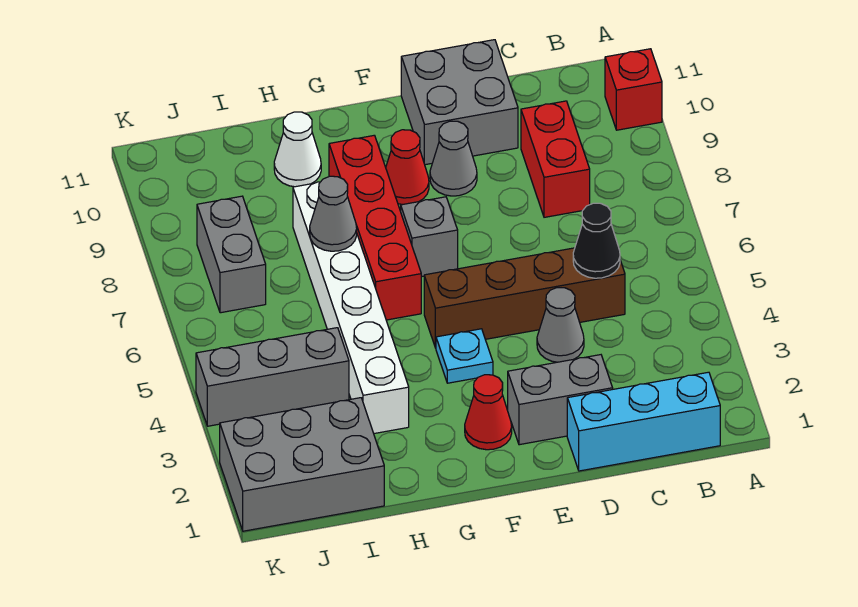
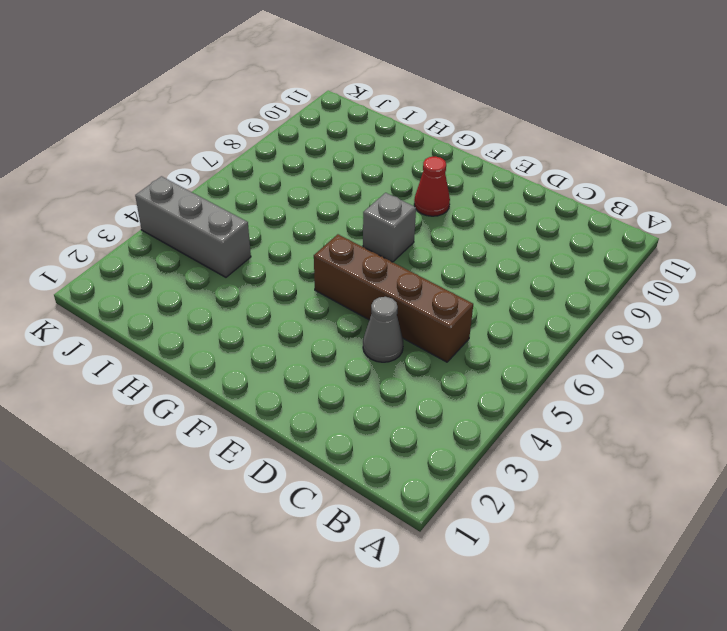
none -> red 1x1 brick [605,49,662,130]
none -> cyan 1x3 brick [567,372,720,471]
none -> red 1x2 brick [521,101,590,217]

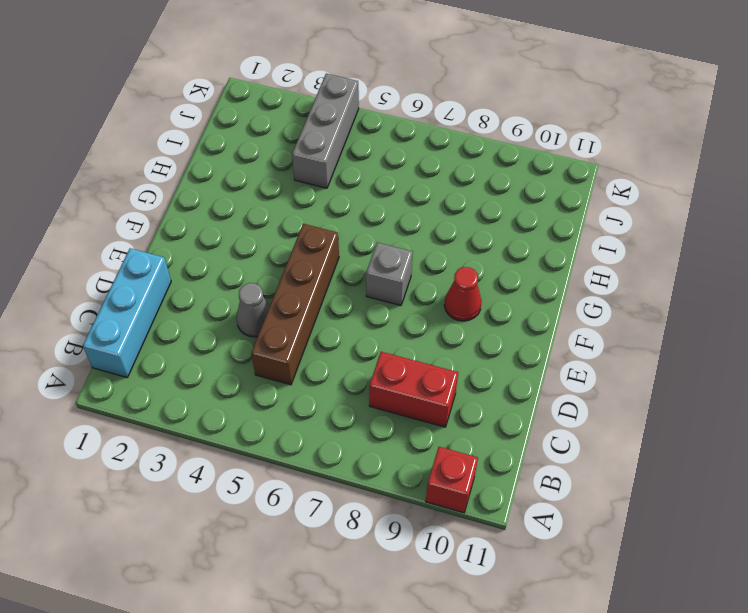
none -> grey 1x2 brick [508,355,613,445]
none -> grey 2x2 brick [401,40,518,165]
none -> grey 1x1 cone [430,121,477,196]

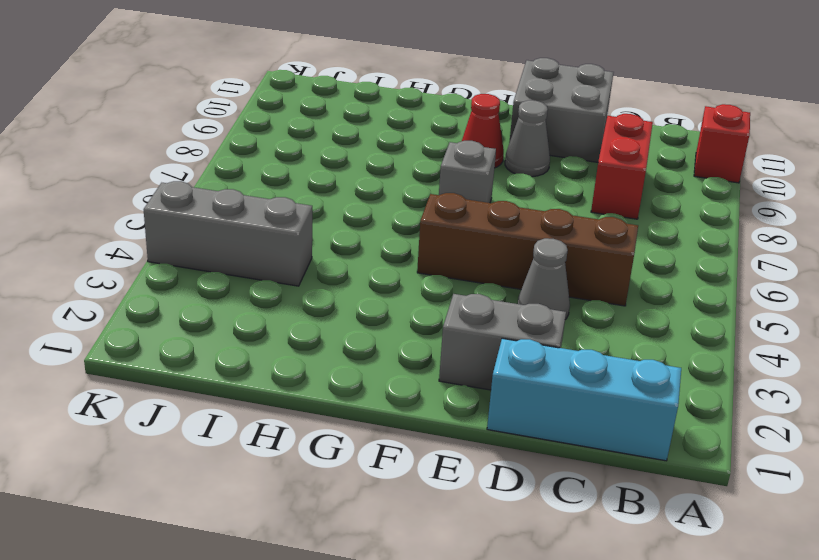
none -> red 1x1 cone [465,375,512,450]
none -> cyan 1x1 plate [436,329,493,383]
none -> red 1x4 brick [329,135,421,320]

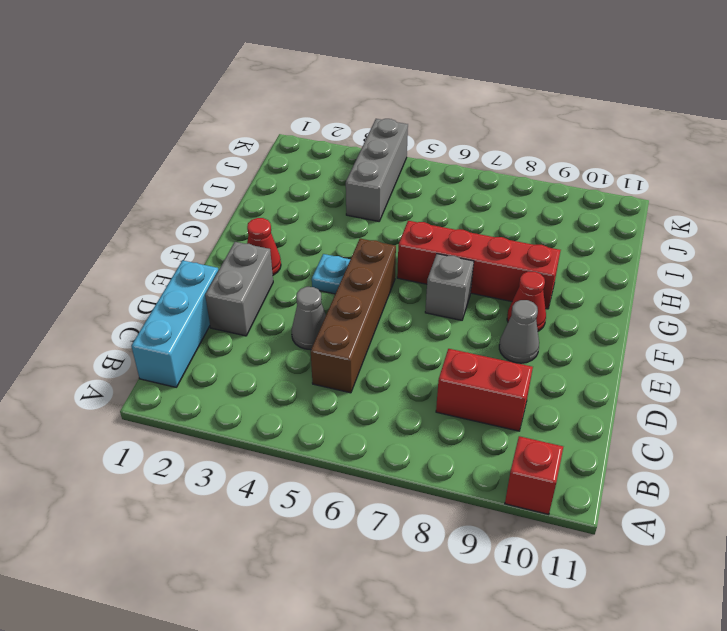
none -> grey 2x2 brick [401,40,518,165]
none -> white 1x6 brick [293,182,409,434]
none -> white 1x1 cone [274,112,321,187]

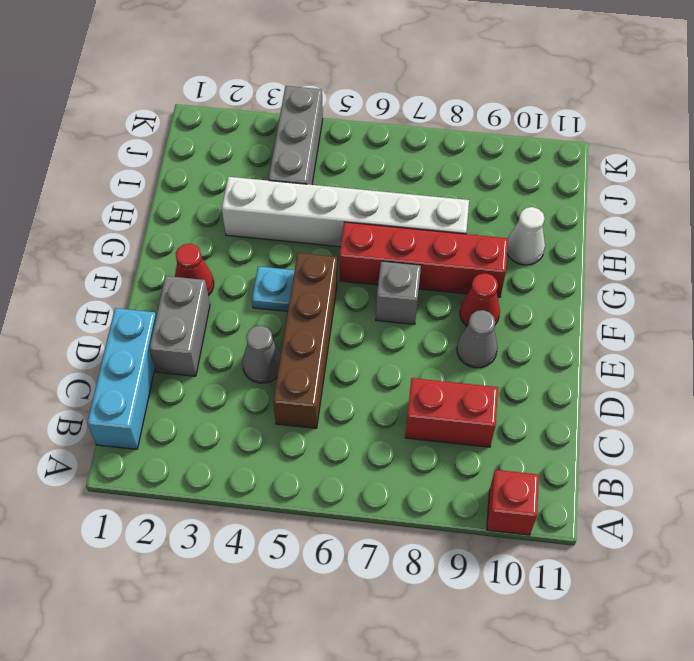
none -> grey 2x2 brick [401,40,518,165]
none -> grey 2x3 brick [220,398,384,531]
none -> grey 1x2 brick [197,196,266,313]

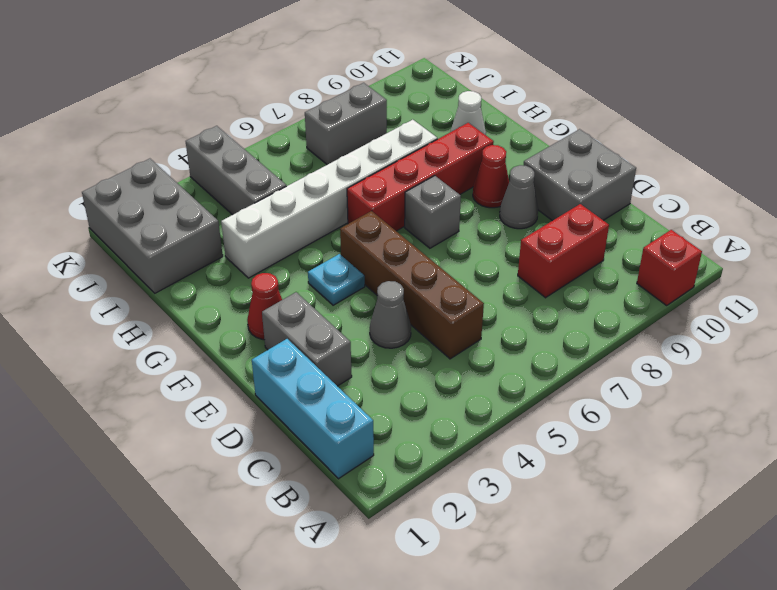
none -> black 1x1 cone [573,203,620,278]
none -> grey 1x1 cone [310,176,357,251]

